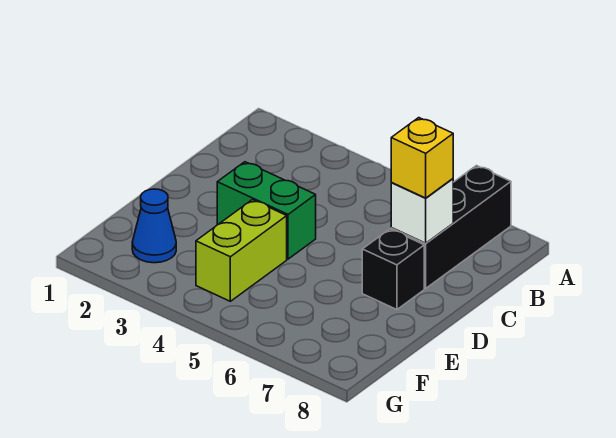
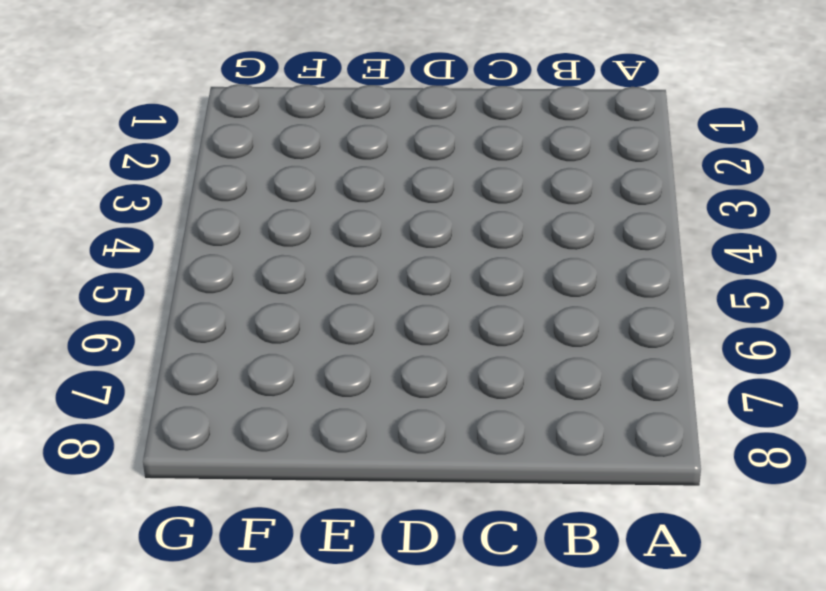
none -> black 1x3 brick [391,166,511,288]
none -> green 1x2 brick [217,162,316,259]

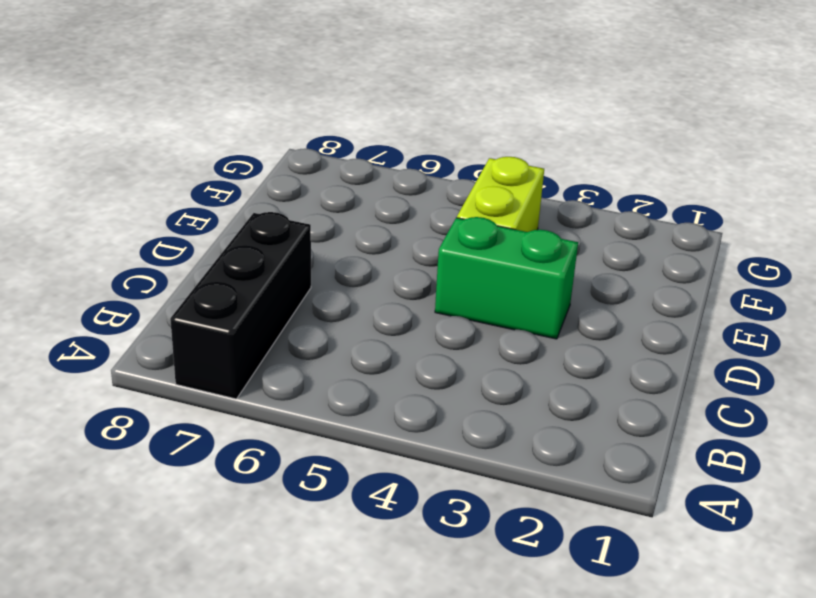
none -> black 1x1 brick [362,229,424,310]
none -> blue 1x1 cone [132,189,176,263]

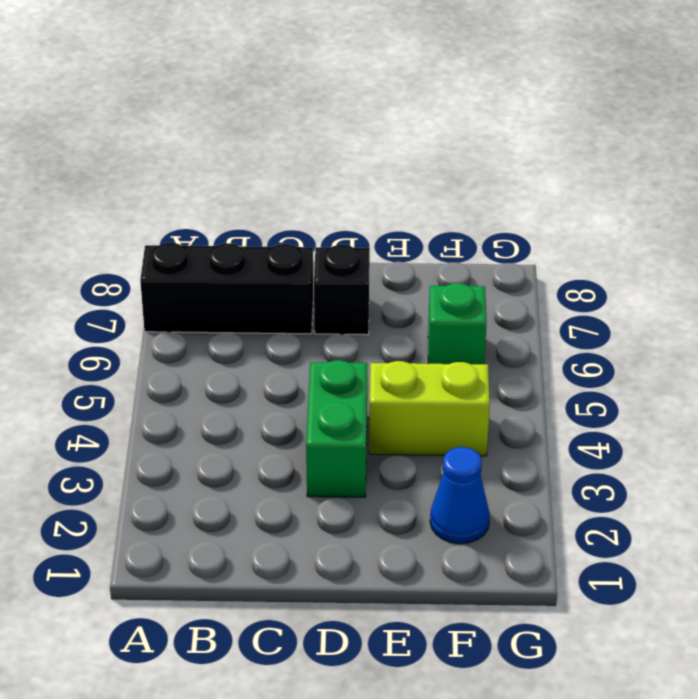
green 1x1 brick [428,283,486,364] -> none
none -> white 1x1 brick [391,179,453,243]
none -> yellow 1x1 brick [391,118,453,198]

